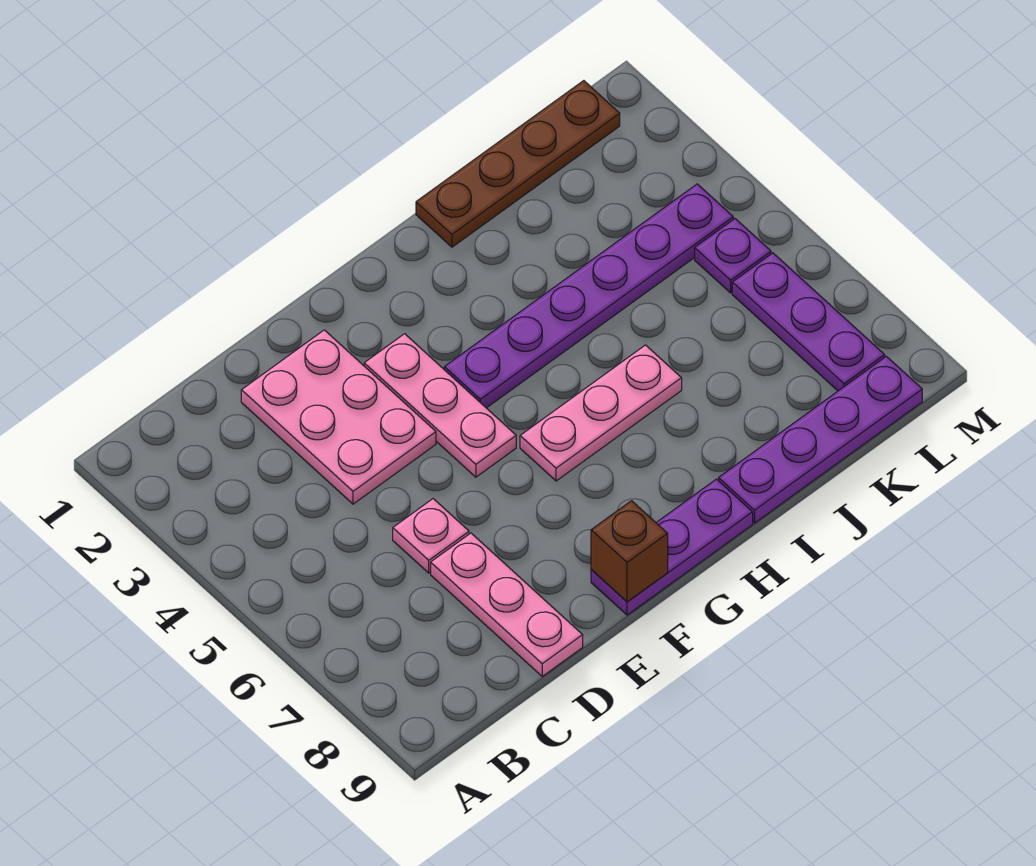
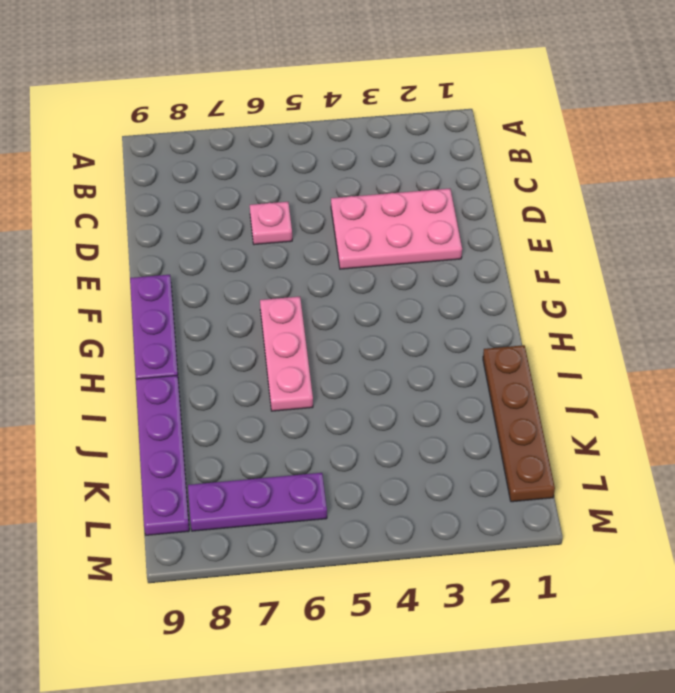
none -> pink 1x3 plate [431,533,583,676]
none -> pink 1x3 plate [364,334,516,477]
none -> purple 1x6 plate [444,184,733,408]

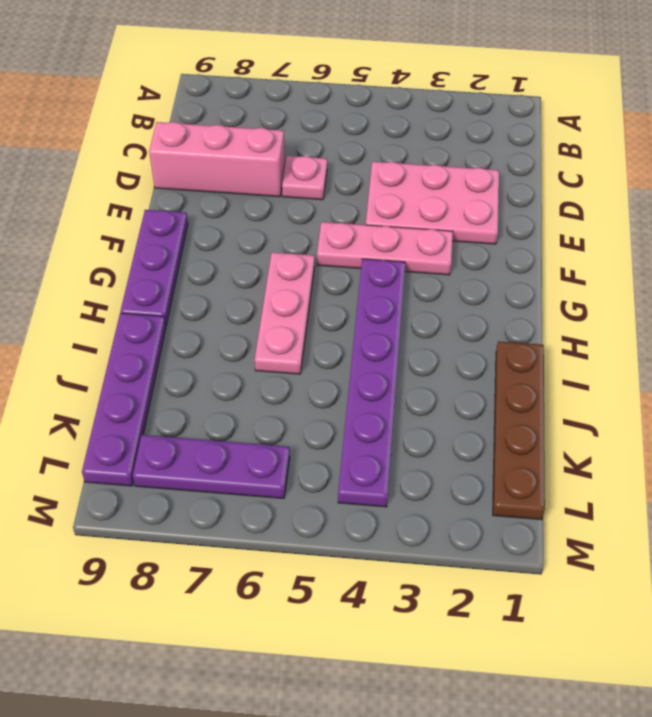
pink 1x3 brick [149,122,285,197] -> pink 1x3 plate [431,533,583,676]
none -> purple 1x1 plate [695,219,771,293]
none -> brown 1x1 brick [591,501,668,602]

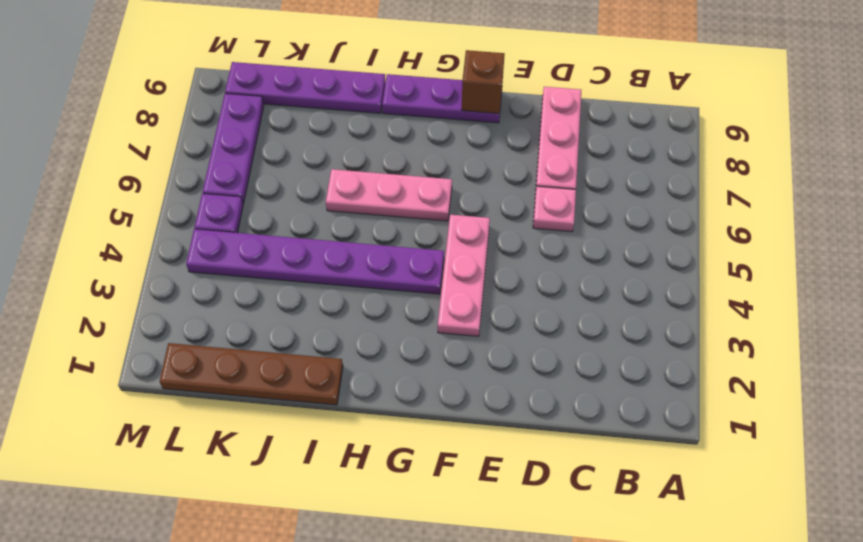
none -> pink 2x3 plate [241,330,436,504]

